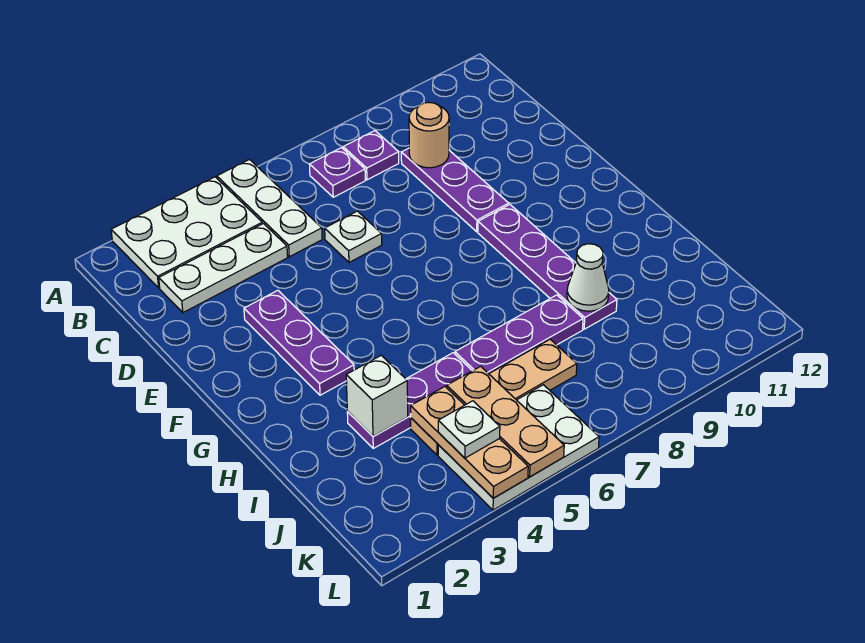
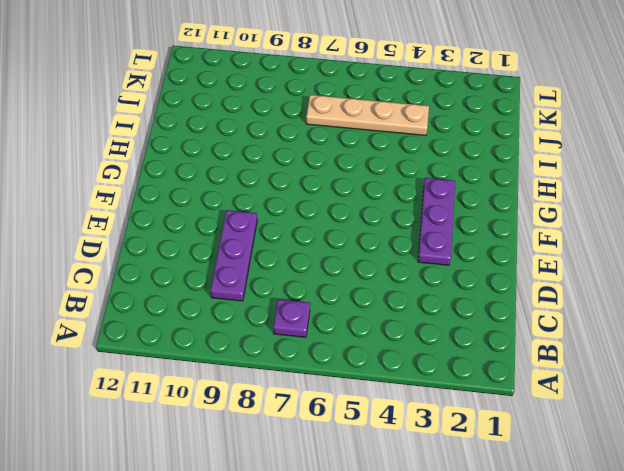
none -> white 2x3 plate [111,177,262,288]
none -> white 1x3 plate [217,160,322,257]
none -> purple 1x1 plate [343,131,399,180]

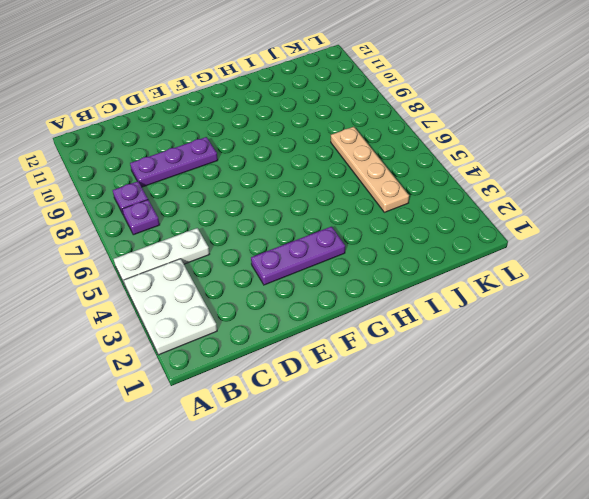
none -> white 1x3 plate [159,224,288,312]
none -> white 1x1 plate [325,211,382,262]
none -> purple 1x4 plate [478,205,617,329]

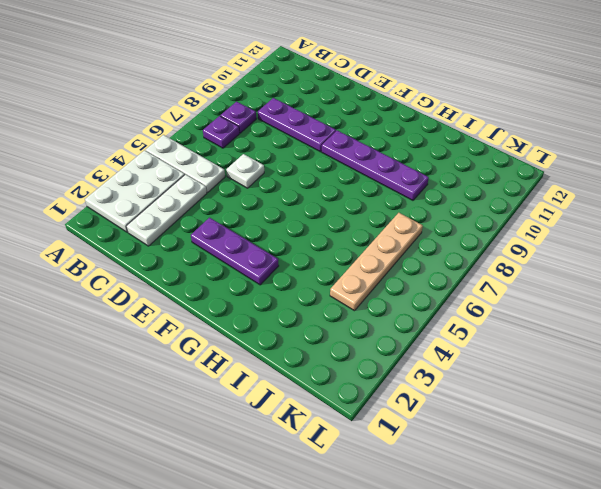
none -> purple 1x3 plate [347,353,472,448]
none -> purple 1x3 plate [455,295,583,374]
none -> white 2x3 plate [438,385,599,510]

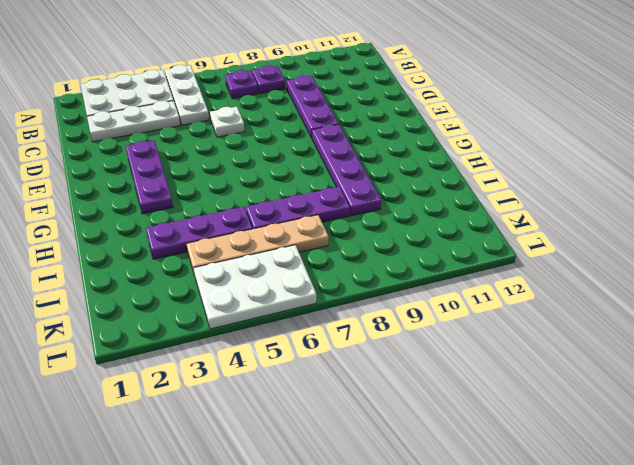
none -> tan 1x1 round brick [409,102,449,168]
none -> white 1x1 brick [346,355,408,437]
none -> white 1x1 cone [567,244,609,311]

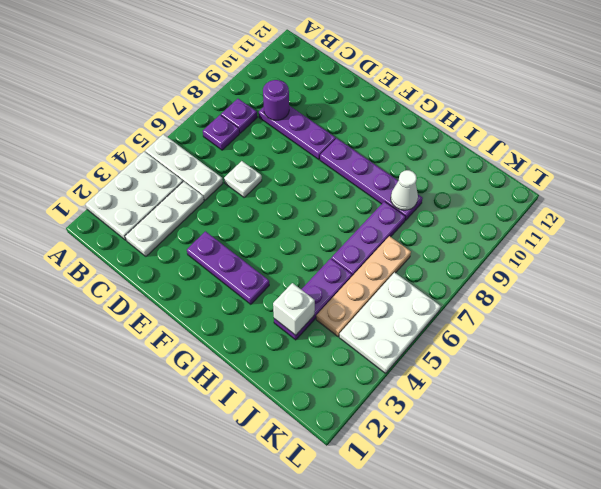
purple 1x1 round brick [263,80,289,120] -> tan 1x1 round brick [409,102,449,168]
none -> tan 1x3 plate [411,387,528,498]
none -> tan 1x3 plate [447,366,564,477]
none -> white 1x1 plate [438,401,500,458]

